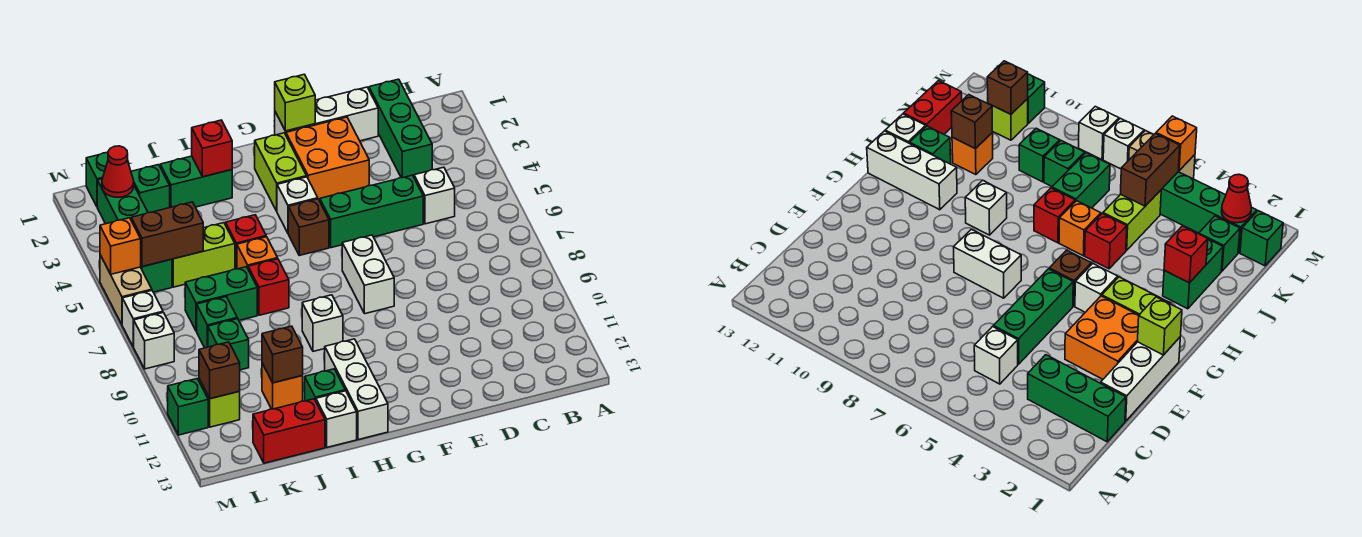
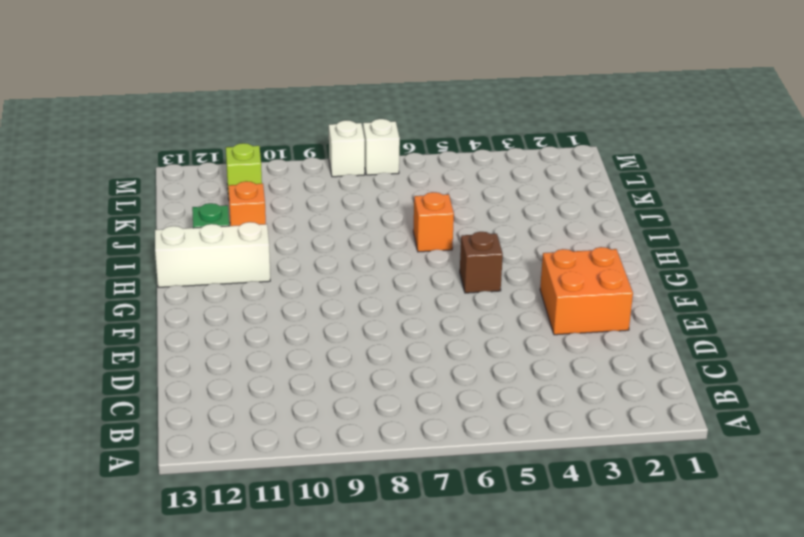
none -> green 1x3 brick [369,79,432,178]
none -> white 1x1 brick [414,167,455,224]
none -> white 1x3 brick [275,87,378,141]
none -> green 1x3 brick [320,175,423,248]

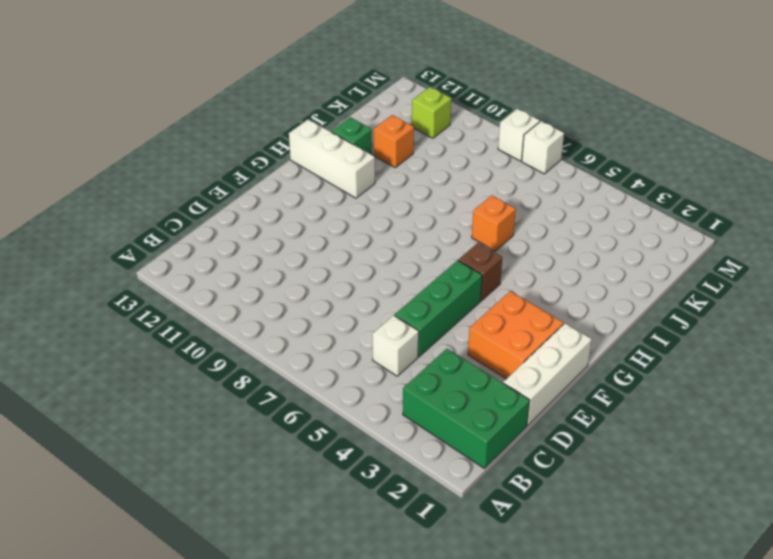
green 2x3 brick [403,349,530,469] -> green 1x3 brick [369,79,432,178]
none -> white 1x2 brick [342,235,394,314]
none -> lime 1x2 brick [255,133,307,211]
none -> white 1x1 brick [277,177,318,233]
none -> white 1x1 brick [302,295,343,351]

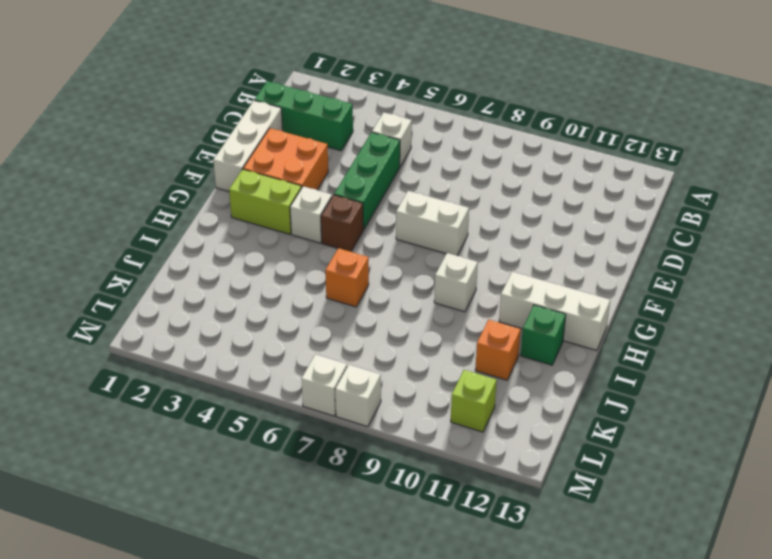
none -> green 1x2 brick [160,156,232,207]
none -> red 1x1 brick [226,215,266,269]
none -> red 1x1 brick [248,259,289,315]
none -> white 1x1 brick [316,391,357,447]

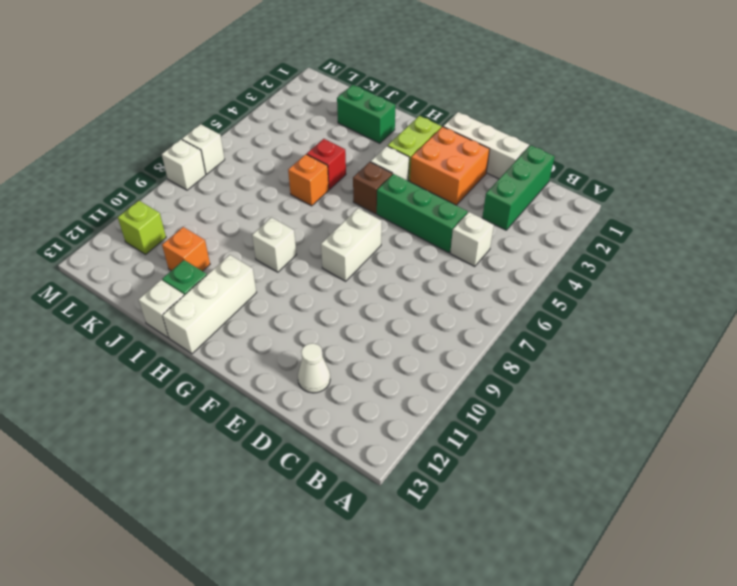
white 1x1 cone [298,343,330,393] -> none
none -> red 1x1 brick [248,259,289,315]
none -> lime 1x2 brick [172,223,235,287]
none -> green 1x2 brick [185,267,257,331]
none -> red 1x2 brick [253,399,325,463]

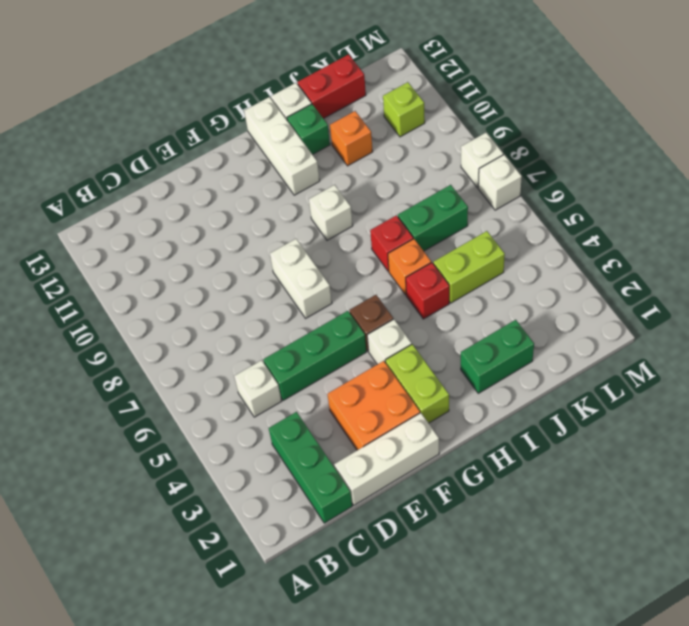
none -> green 1x1 brick [131,165,170,212]
none -> green 1x1 brick [197,297,237,348]
none -> green 1x1 brick [208,319,249,370]
none -> green 1x1 brick [86,153,108,206]

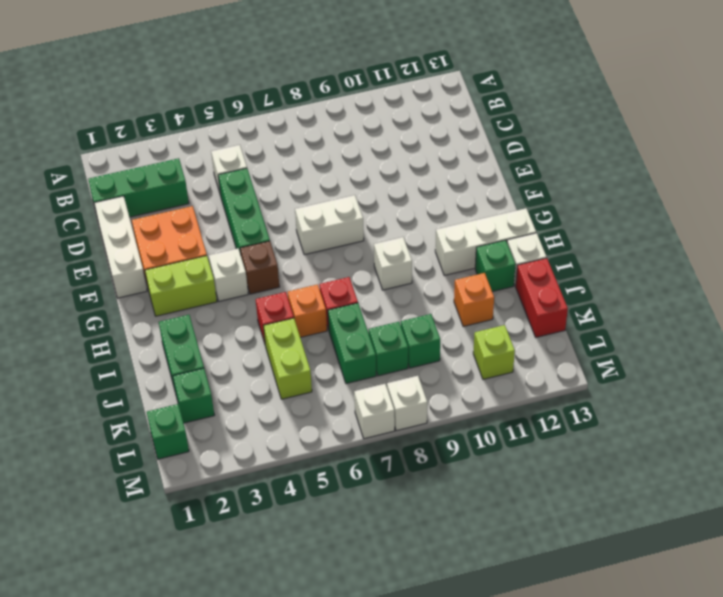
none -> green 1x4 brick [97,179,172,292]
none -> tan 1x2 brick [100,255,152,324]
none -> green 1x1 brick [168,379,208,435]
none -> lime 1x1 brick [275,74,315,131]

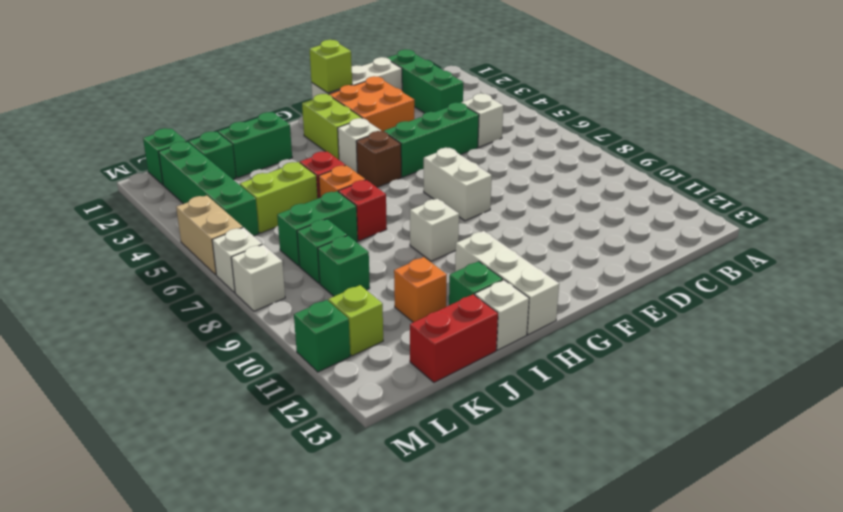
none -> red 1x1 brick [192,120,232,177]
none -> brown 1x1 brick [262,326,303,383]
none -> brown 1x2 brick [131,202,203,267]
none -> red 1x1 cone [102,146,134,197]

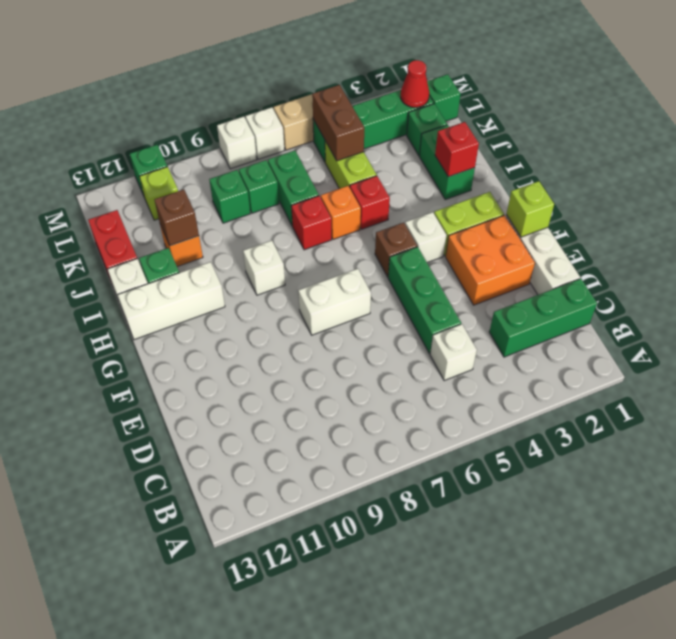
none -> brown 1x1 brick [199,342,240,399]
none -> orange 1x1 brick [100,218,141,274]

